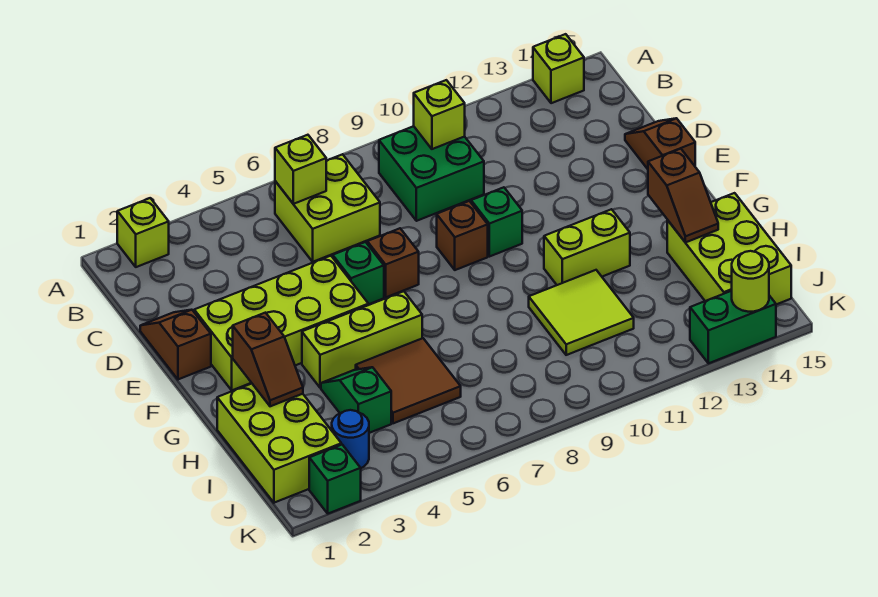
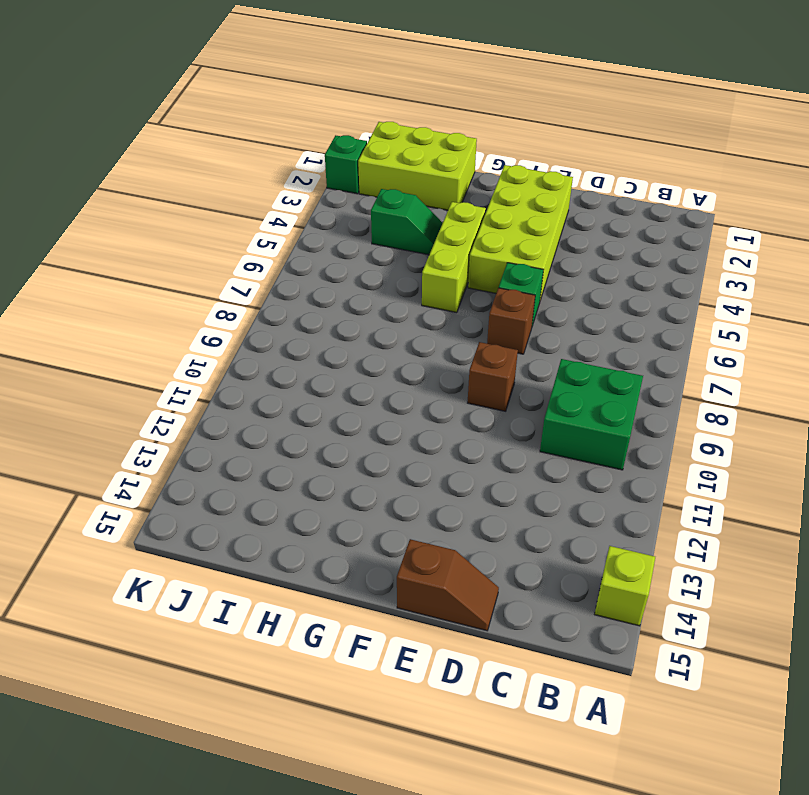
none -> lime 1x1 brick [117,198,169,267]
none -> lime 2x2 brick [275,154,380,262]
none -> brown 1x2 slope [140,310,211,379]

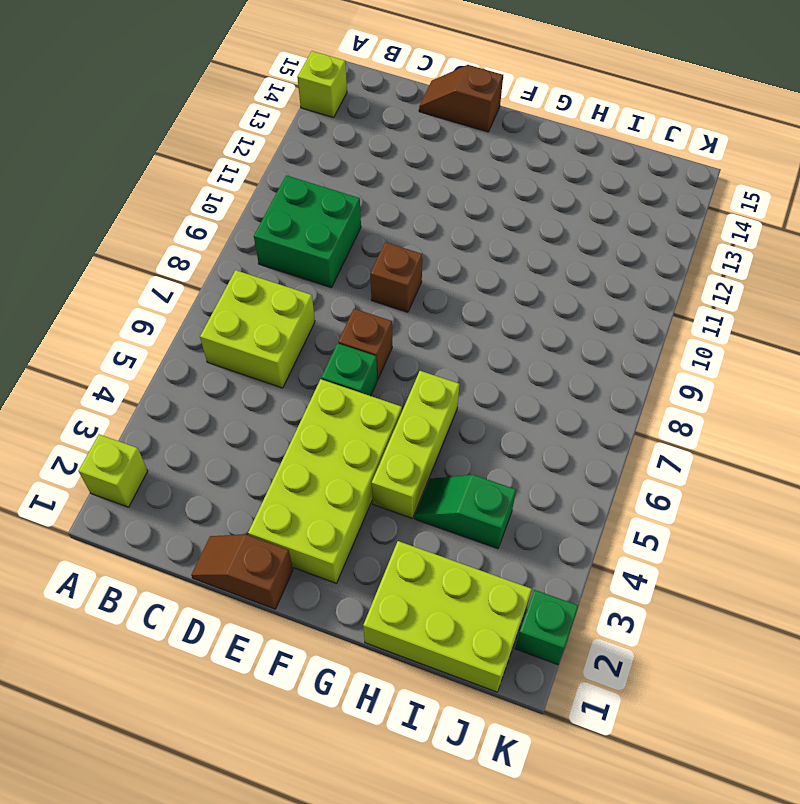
none -> green 1x1 brick [471,187,522,257]
none -> lime 1x2 brick [544,209,630,285]
none -> brown 2x2 tile [356,338,461,423]

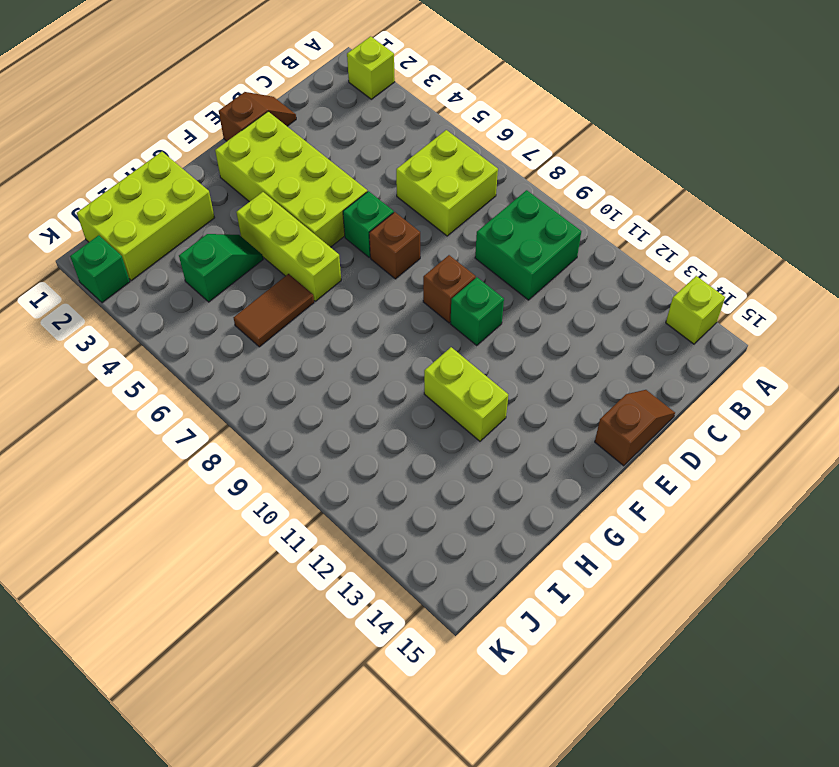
brown 1x2 tile [233,274,314,347] -> brown 2x2 tile [356,338,461,423]
none -> lime 2x2 tile [529,270,634,355]
none -> lime 2x3 brick [667,193,791,304]
none -> blue 1x1 round brick [332,410,369,468]

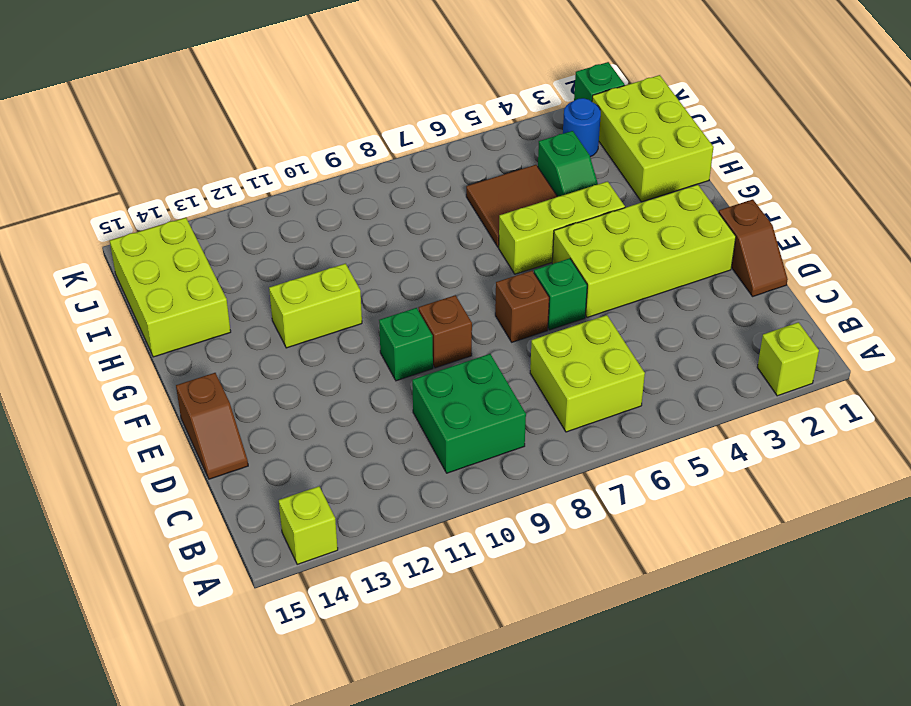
none -> lime 2x2 tile [529,270,634,355]
none -> green 1x2 brick [690,291,776,363]
none -> lime 1x1 brick [275,135,326,204]

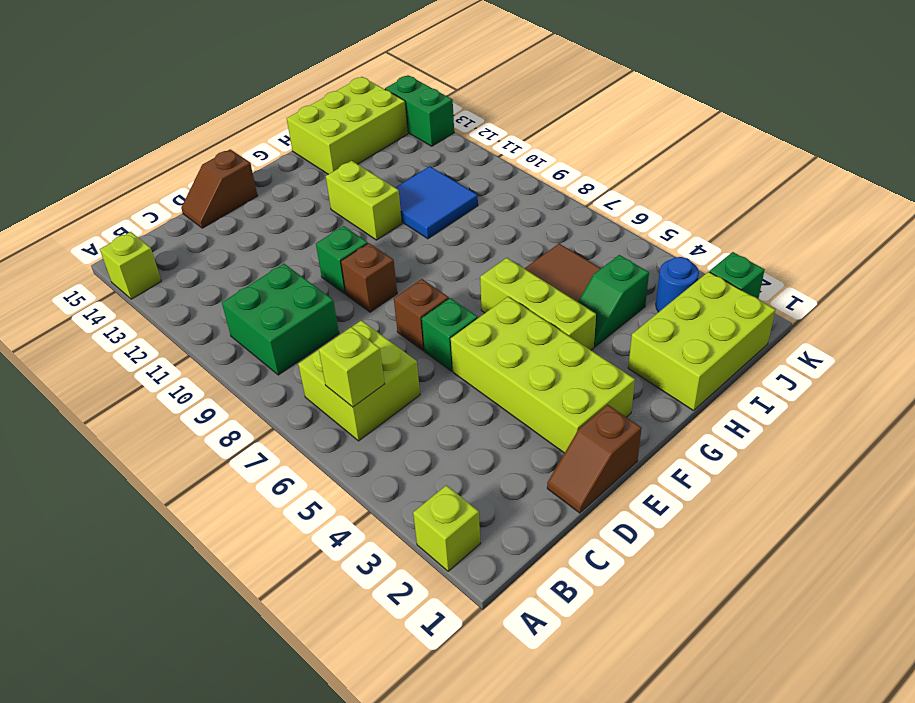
blue 2x2 tile [395,166,478,239] -> lime 2x2 tile [529,270,634,355]
none -> lime 1x1 brick [414,80,465,149]
none -> brown 1x2 slope [233,313,303,406]
none -> brown 1x2 slope [648,149,718,242]

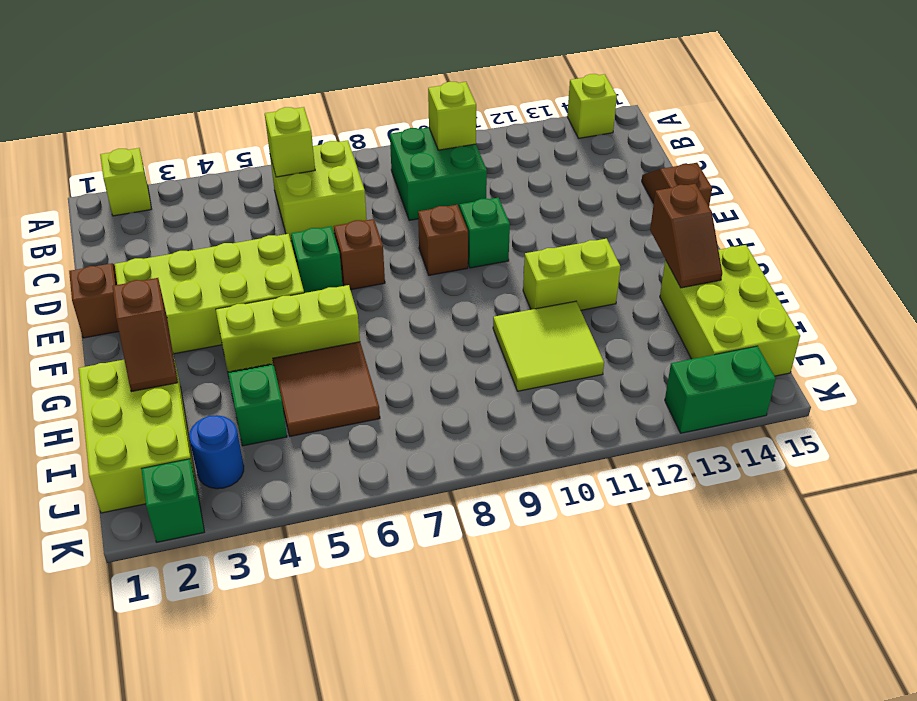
none -> lime 1x1 round brick [732,251,769,312]

